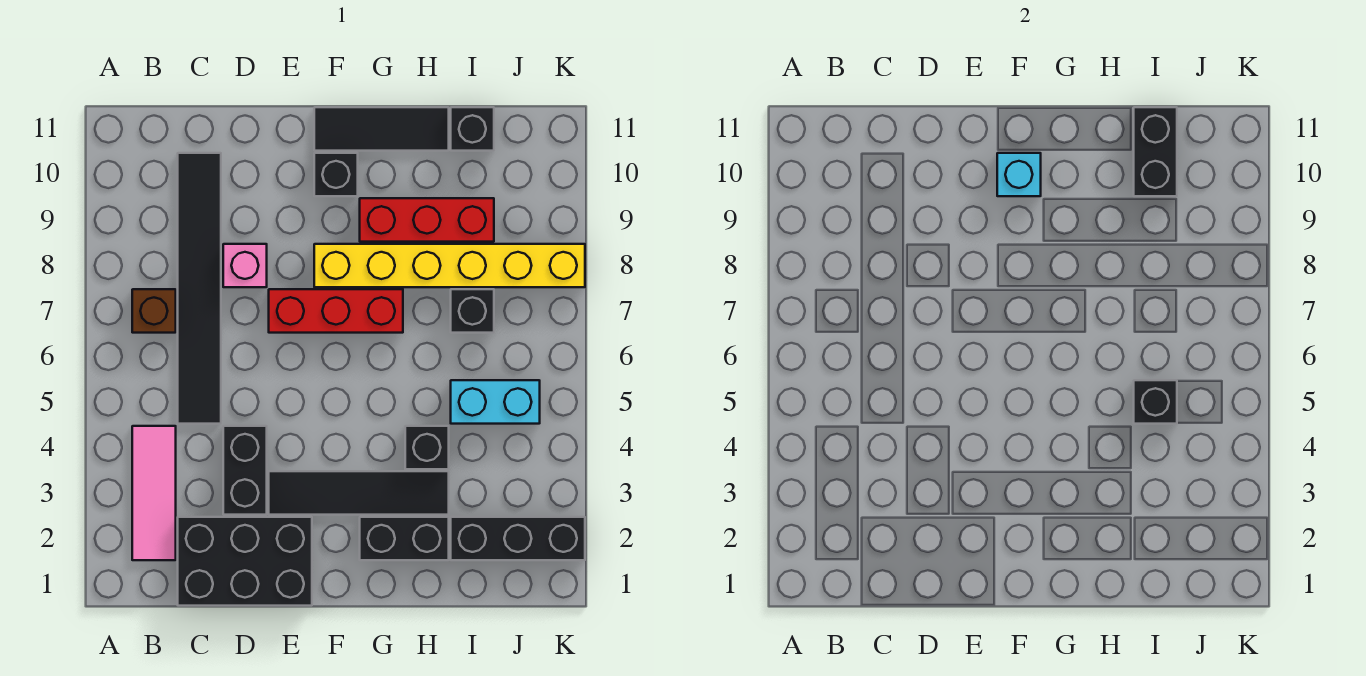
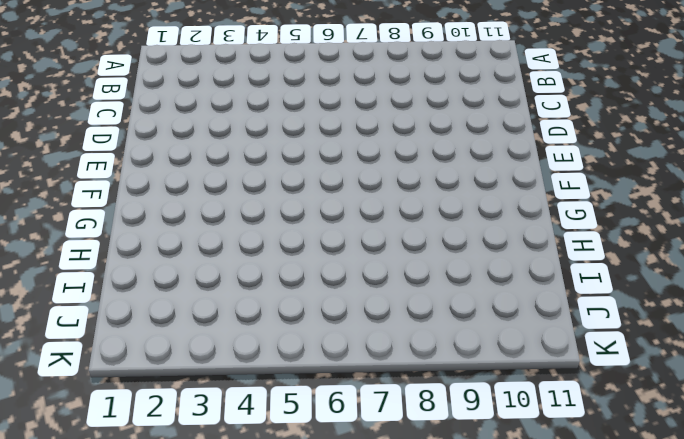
none -> pink 1x3 tile [132,426,176,560]
none -> brown 1x1 brick [132,289,176,333]
none -> black 2x3 brick [178,517,312,606]

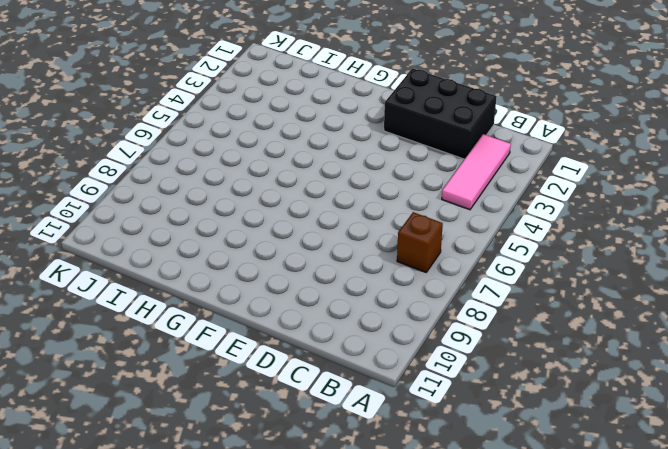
none -> black 1x6 tile [178,153,221,424]
none -> black 1x2 brick [223,426,267,515]
none -> pink 1x1 brick [223,244,267,287]

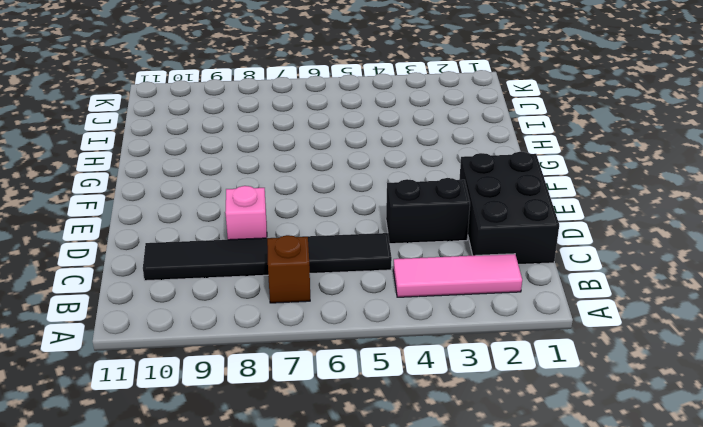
none -> black 1x4 tile [269,471,449,515]
none -> red 1x3 brick [269,289,403,333]
none -> yellow 1x6 brick [314,244,585,287]

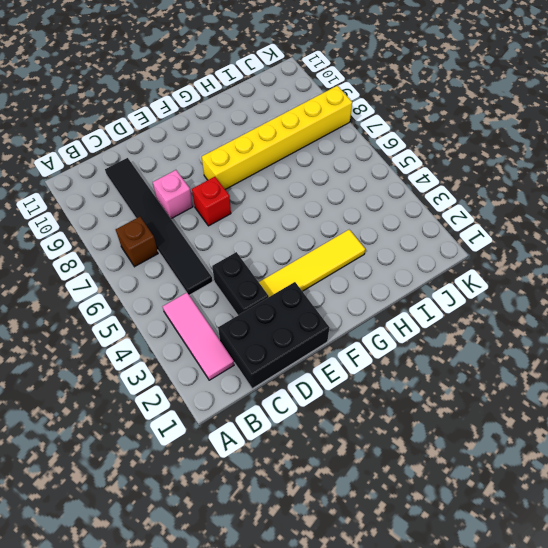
yellow 1x4 tile [259,230,365,297] -> black 1x4 tile [269,471,449,515]
red 1x1 brick [192,177,231,226] -> red 1x3 brick [269,289,403,333]
none -> black 1x1 brick [314,153,358,196]
none -> black 1x3 tile [314,107,449,151]
none -> black 1x2 brick [360,517,449,560]

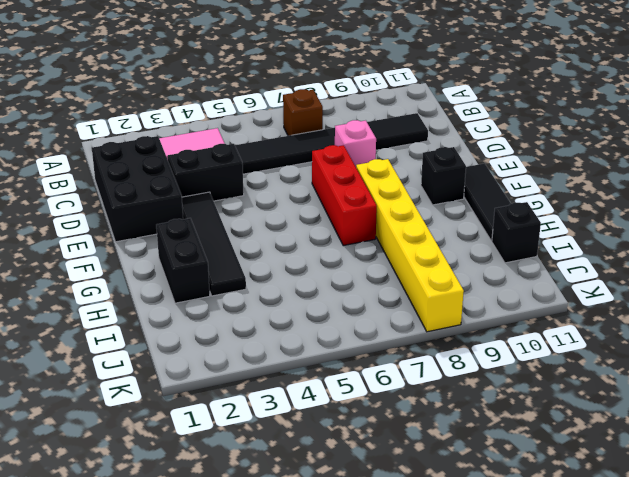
none -> red 1x3 brick [360,198,494,242]
none -> black 1x1 brick [405,426,449,469]
none -> black 1x3 brick [451,517,585,560]

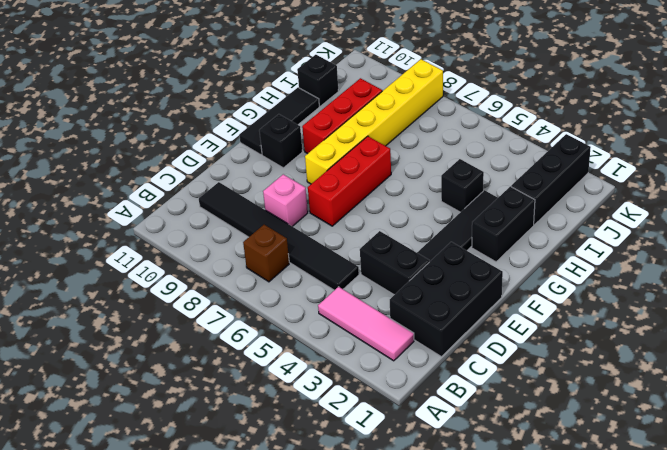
none -> cyan 1x2 brick [451,380,540,424]
none -> black 1x1 brick [451,289,494,333]
none -> cyan 1x1 brick [997,153,1041,196]

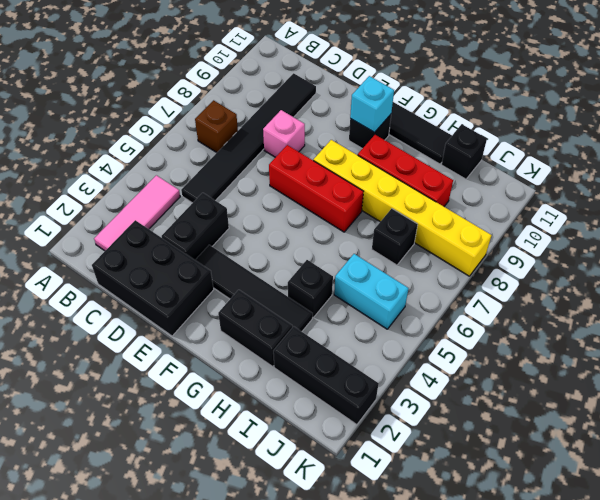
none -> black 1x1 brick [1134,380,1177,424]
none -> black 1x2 brick [1134,107,1177,196]

